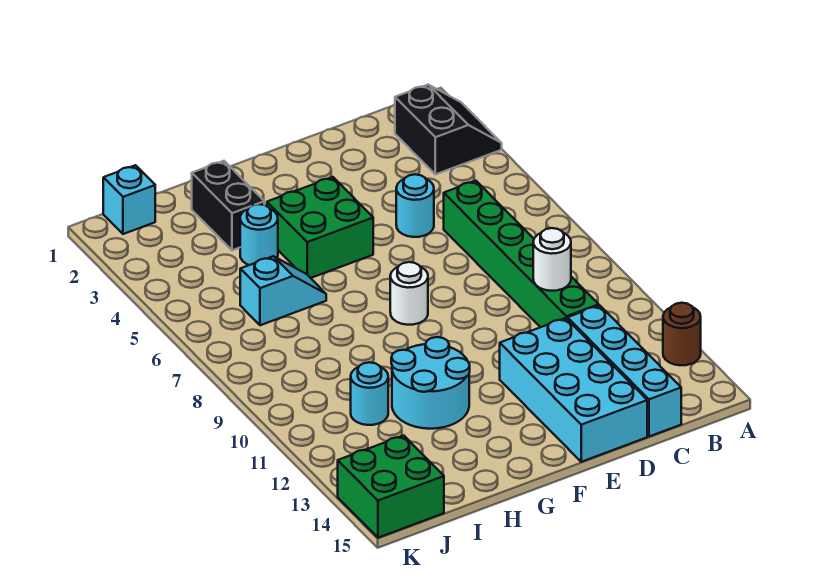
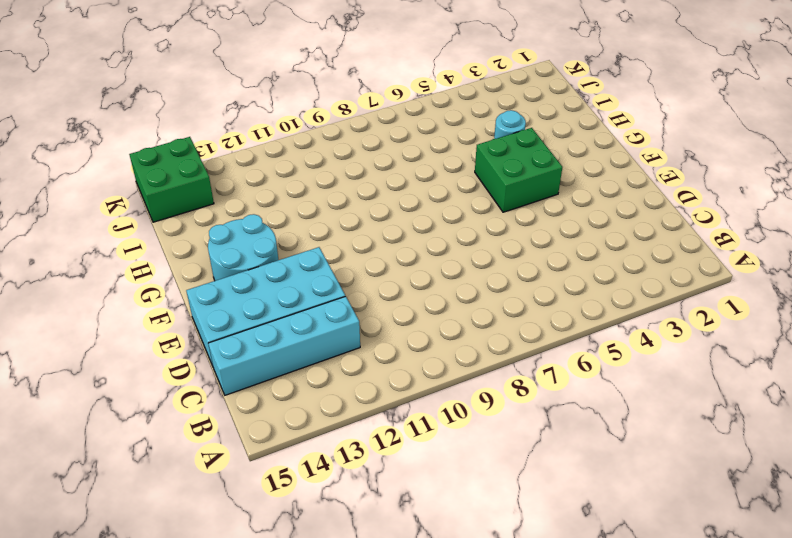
cyan 2x2 round brick [208,214,278,281] -> cyan 2x2 round brick moved to [391,337,470,429]
none -> black 2x2 slope [395,85,502,174]
none -> brown 1x1 round brick [663,303,701,365]
none -> green 1x6 brick [444,181,599,327]

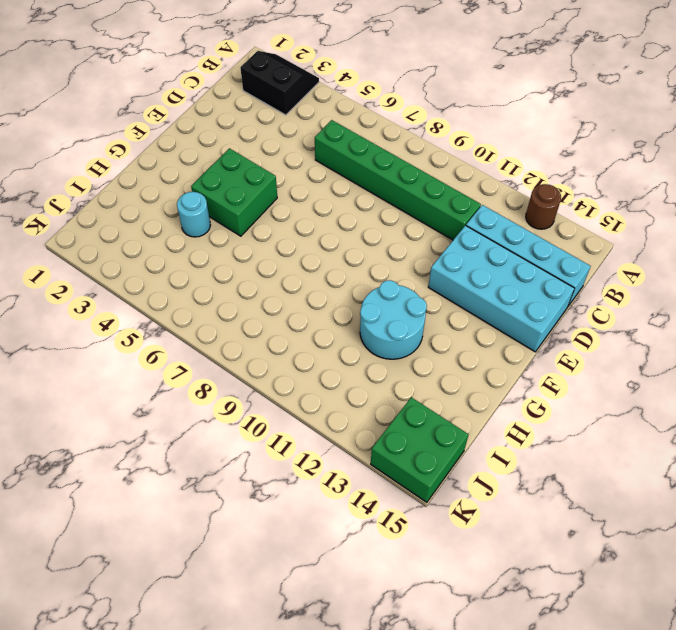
none -> cyan 1x1 round brick [396,174,434,237]
none -> white 1x1 round brick [390,262,428,325]
none -> black 1x2 brick [192,161,264,250]

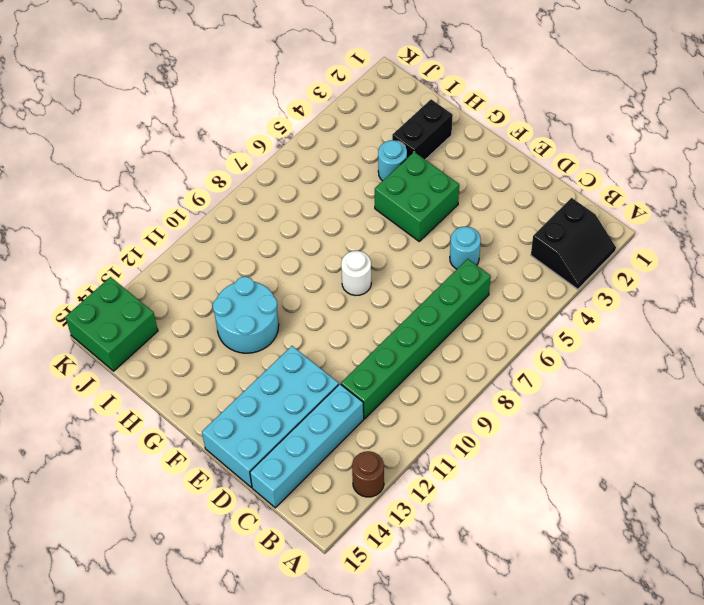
none -> cyan 1x2 slope [240,256,326,325]
none -> cyan 1x1 round brick [351,362,388,425]
none -> cyan 1x1 brick [103,165,155,234]

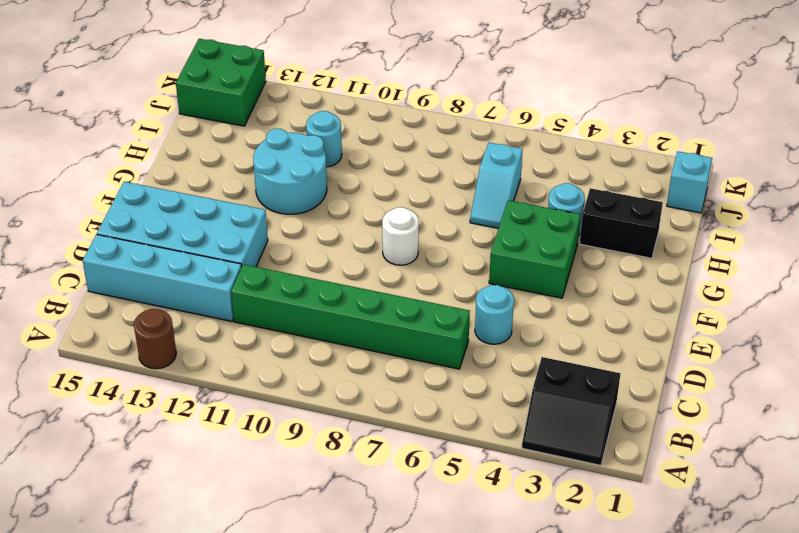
none -> white 1x1 round brick [533,228,571,291]

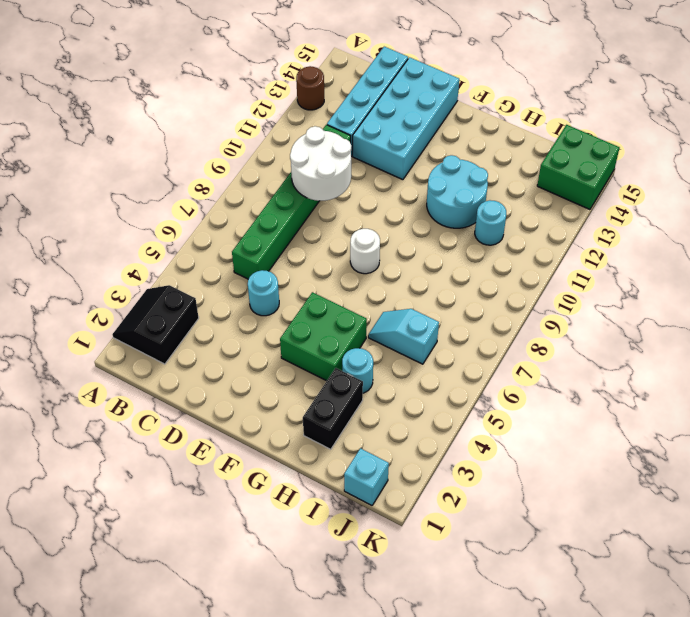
white 2x2 round brick [290,126,351,201] -> white 1x1 round brick [533,228,571,291]

